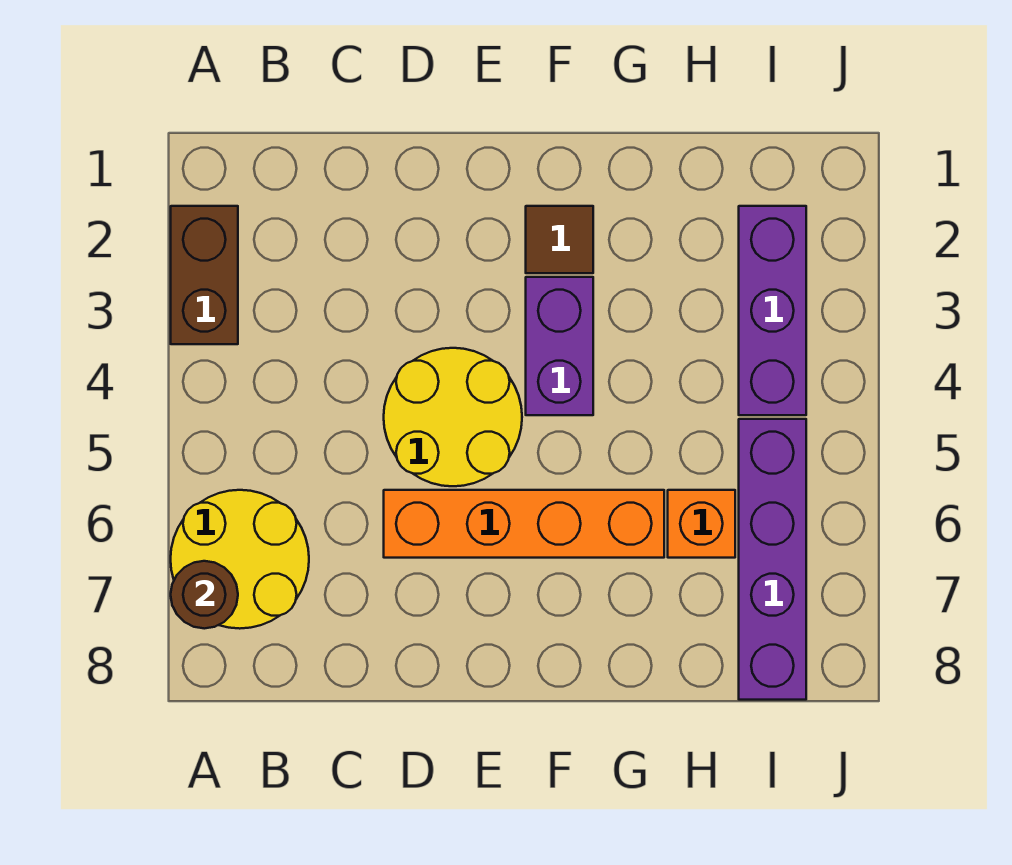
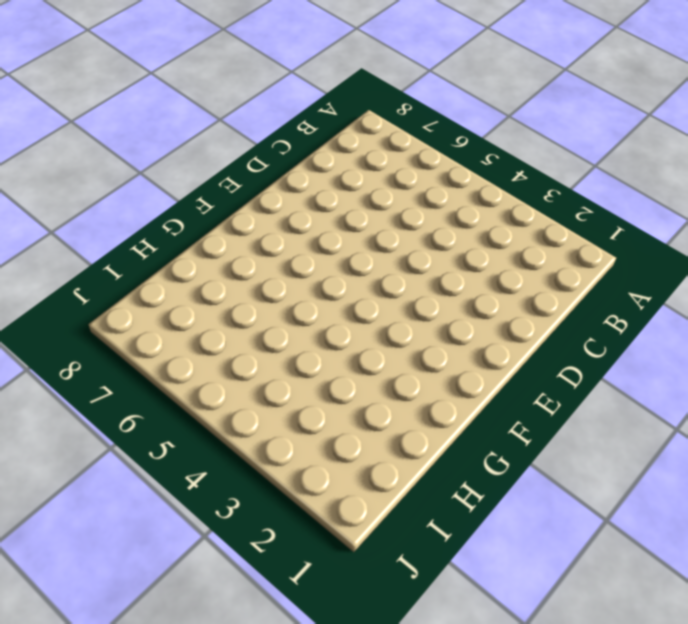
none -> brown 1x2 brick [171,206,238,344]
none -> yellow 2x2 round brick [171,490,309,629]

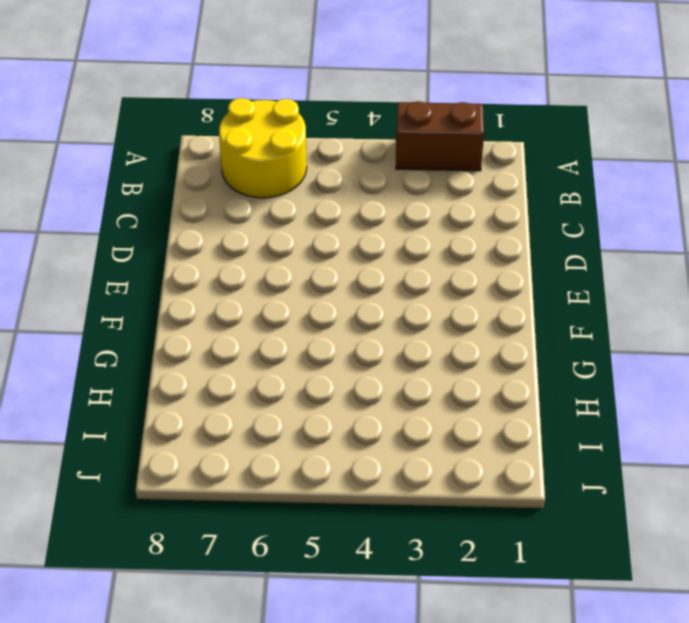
none -> yellow 2x2 round brick [384,348,522,486]
none -> orange 1x4 brick [384,490,664,558]

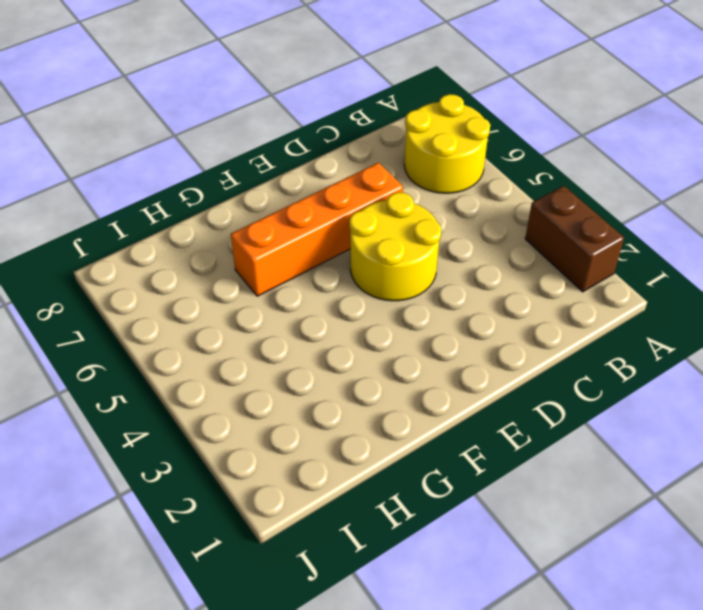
none -> brown 1x1 tile [526,206,593,273]
none -> purple 1x2 brick [526,277,593,415]

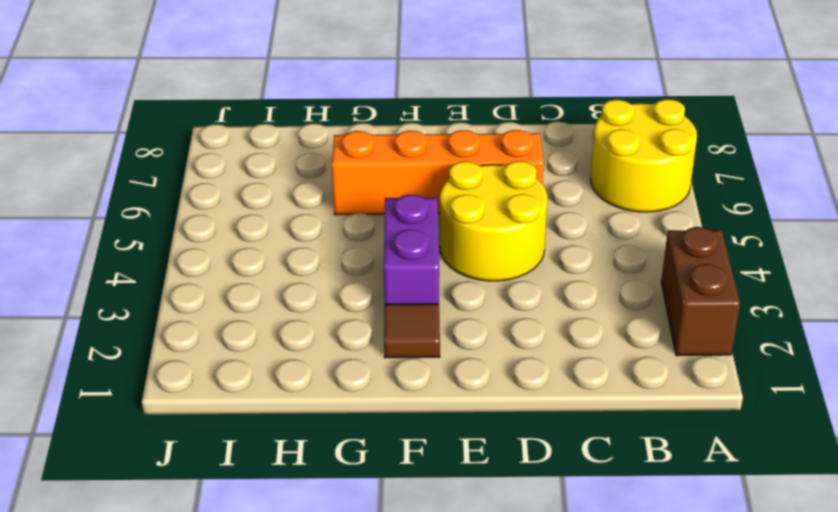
none -> orange 1x1 brick [668,490,735,558]
none -> purple 1x3 brick [739,206,806,415]

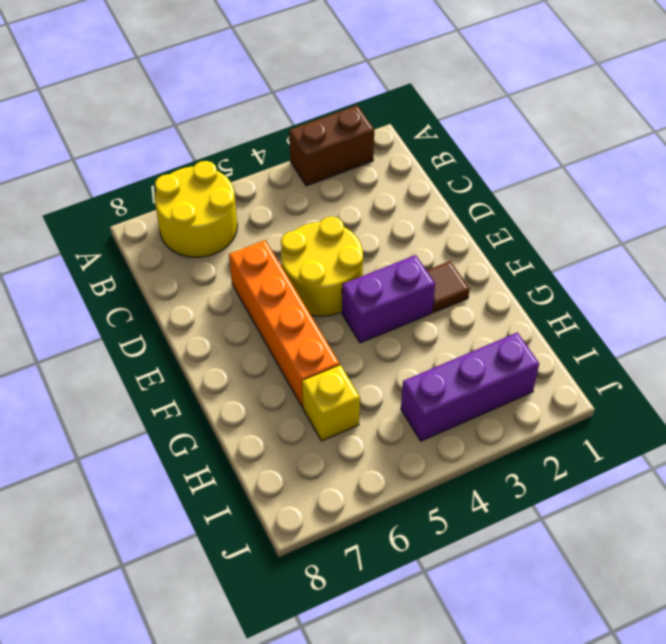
yellow 1x1 brick [302,365,360,441] -> orange 1x1 brick [668,490,735,558]
none -> purple 1x4 brick [739,419,806,700]
none -> brown 1x1 round brick [171,561,238,629]

